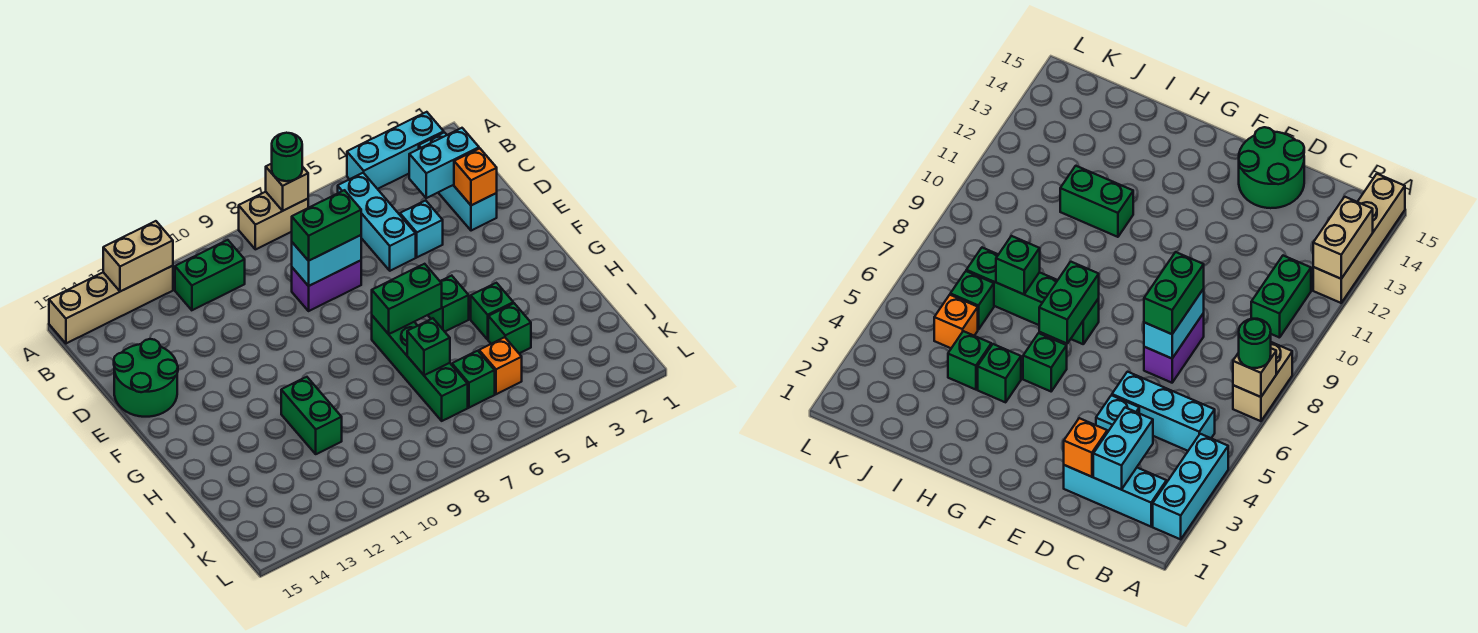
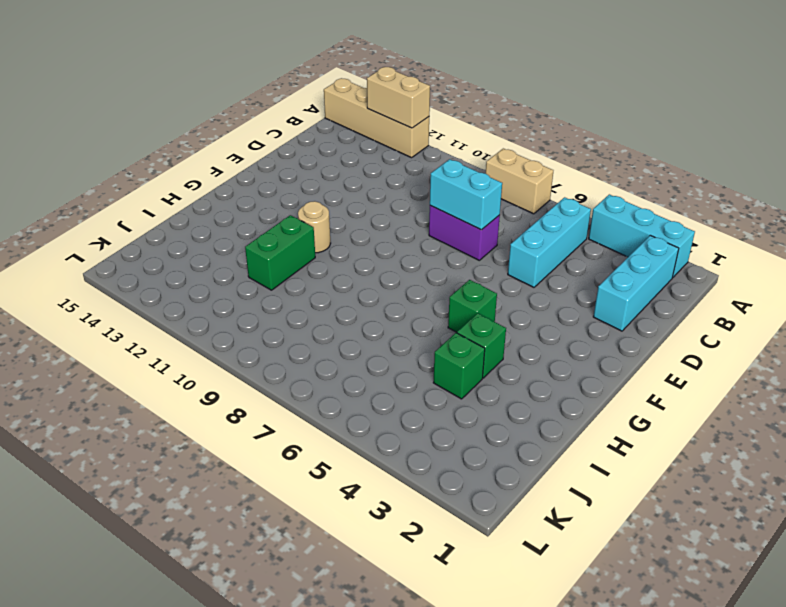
tan 1x1 round brick [298,201,331,253] -> none
none -> green 1x2 brick [175,240,245,310]
none -> cyan 1x1 brick [400,200,443,257]
none -> green 2x2 round brick [114,339,178,417]

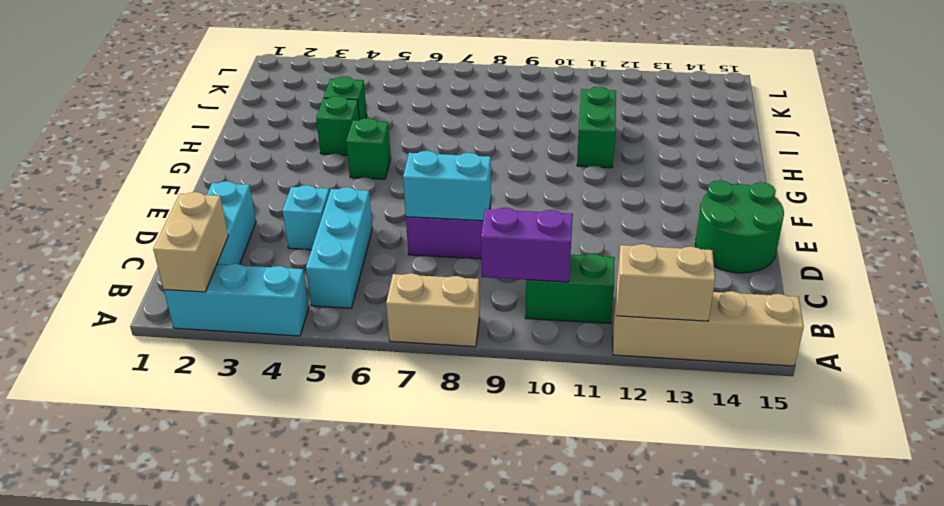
tan 1x2 brick [153,192,228,292] -> none
purple 1x2 brick [481,208,573,282] -> none
none -> green 1x4 brick [372,316,468,421]
none -> orange 1x1 brick [479,337,522,394]
none -> green 1x1 brick [452,351,495,408]

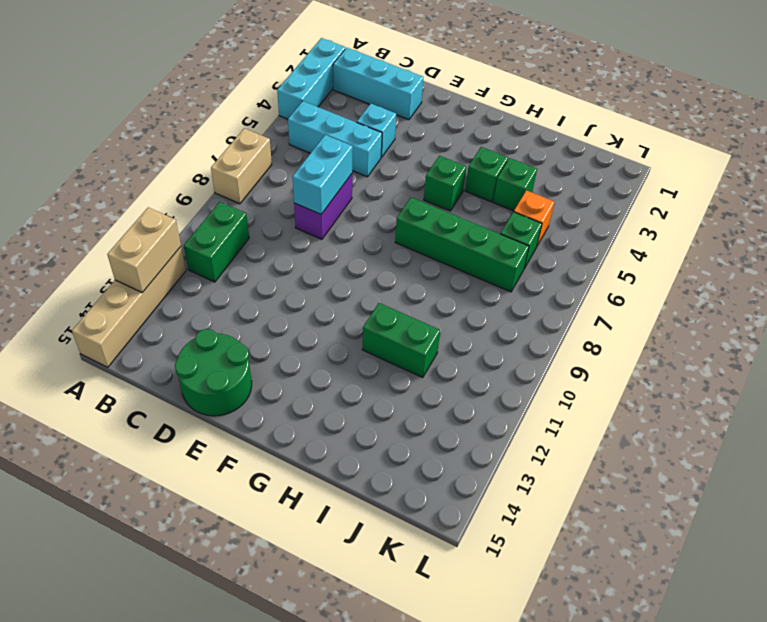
none -> tan 1x1 brick [266,164,308,211]
none -> cyan 1x2 brick [409,128,479,198]
none -> orange 1x1 brick [454,148,497,205]

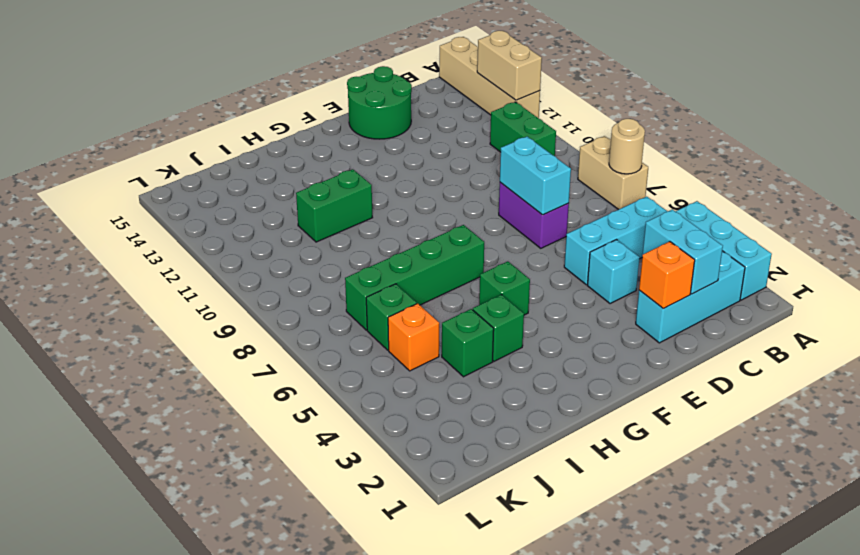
tan 1x1 round brick [609,119,645,174] -> tan 1x1 brick [266,164,308,211]
none -> green 1x2 brick [372,264,442,334]
none -> green 1x1 brick [407,318,450,375]
none -> green 1x1 round brick [272,133,302,181]

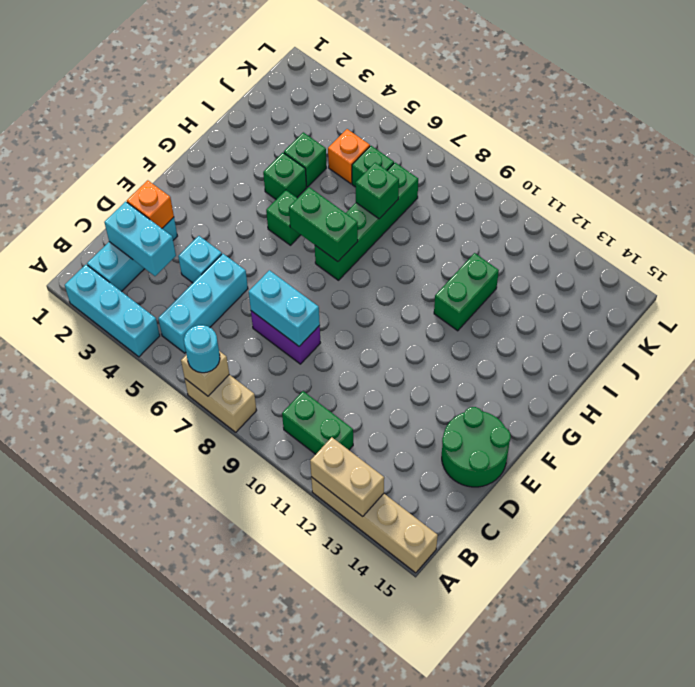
cyan 1x1 round brick [184,325,220,373] -> green 1x1 round brick [272,133,302,181]
none -> green 1x2 brick [292,190,361,261]

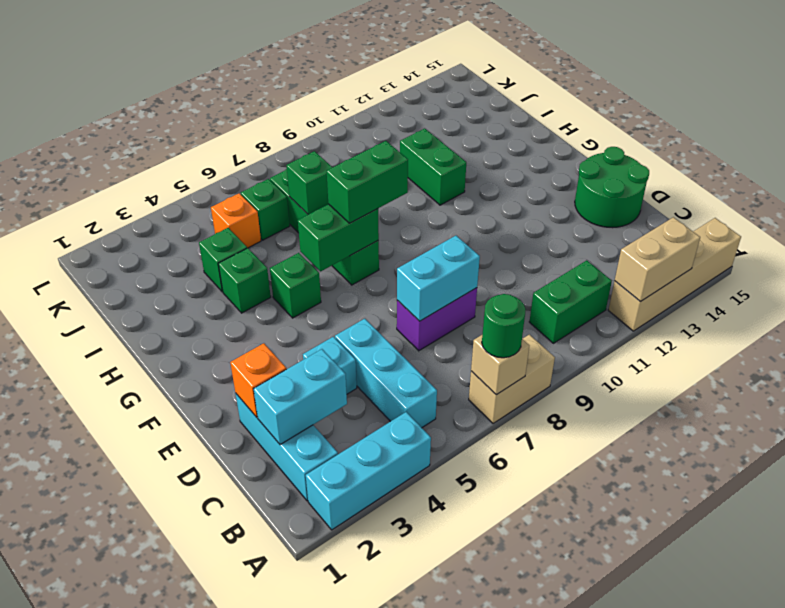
green 1x2 brick [327,141,408,223] -> green 1x2 brick moved to [292,190,361,261]

